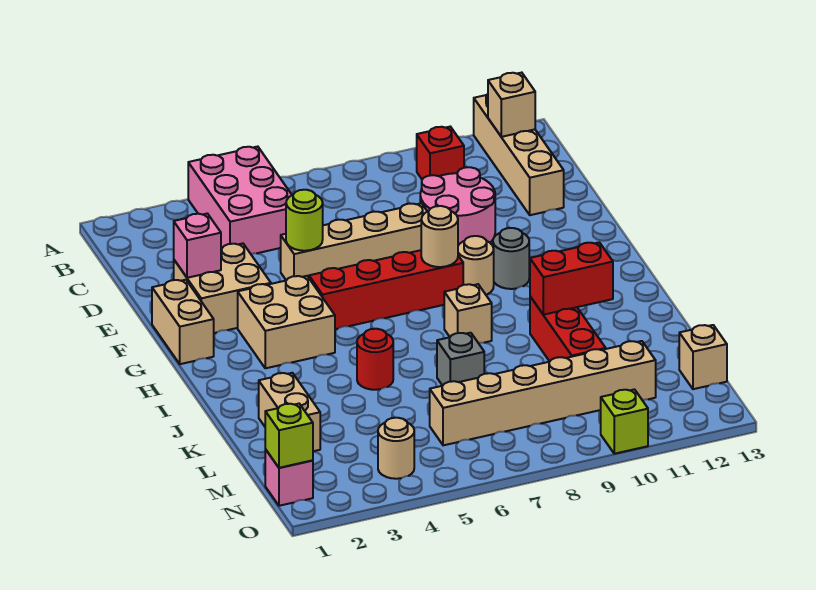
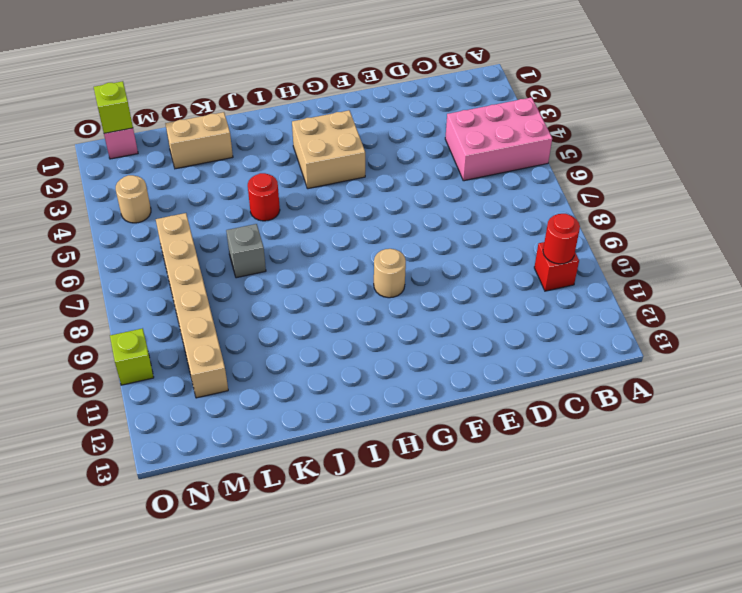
red 1x1 round brick [543,214,580,264] -> none
none -> tan 1x4 brick [474,94,564,215]
none -> pink 2x2 round brick [420,167,495,245]
none -> tan 2x2 brick [174,244,271,333]

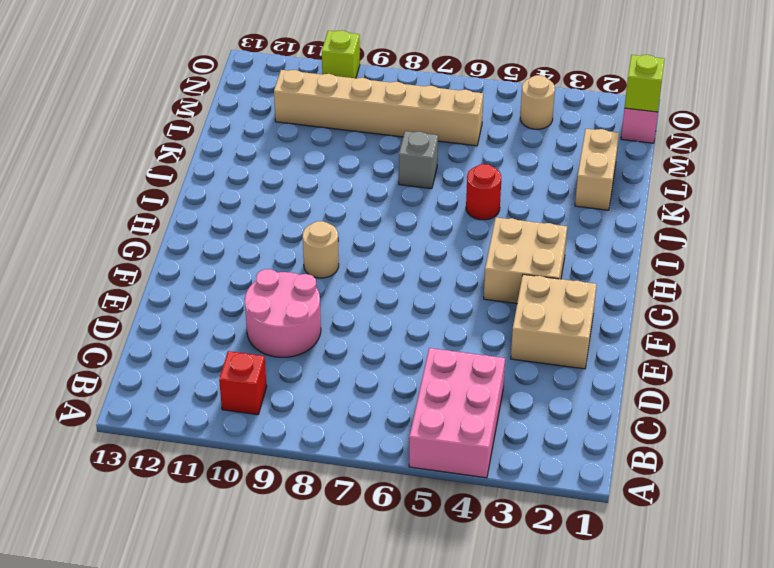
none -> tan 1x4 brick [474,94,564,215]
none -> tan 1x4 brick [281,203,427,280]
none -> tan 1x2 brick [152,280,214,364]

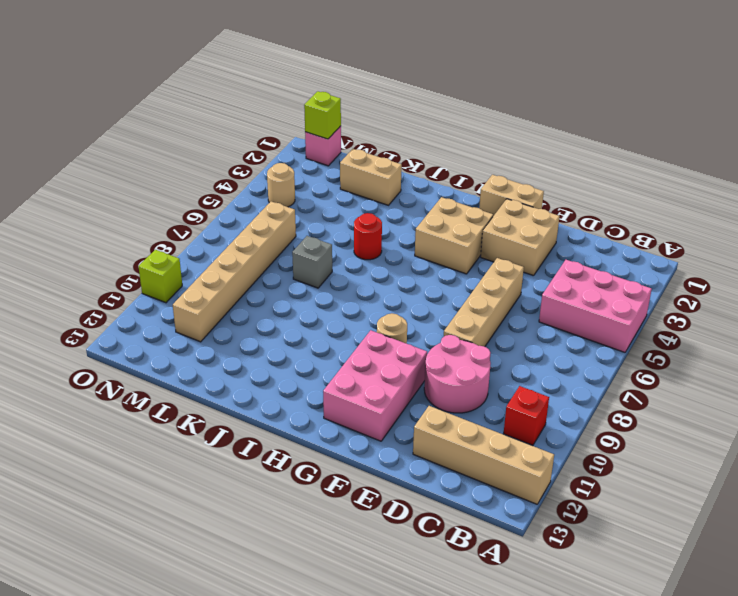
pink 2x3 brick [323,330,427,441] -> grey 1x1 round brick [493,228,529,289]
none -> red 1x4 brick [309,250,463,329]
none -> tan 1x1 brick [444,284,492,343]
none -> red 1x3 brick [530,297,606,362]

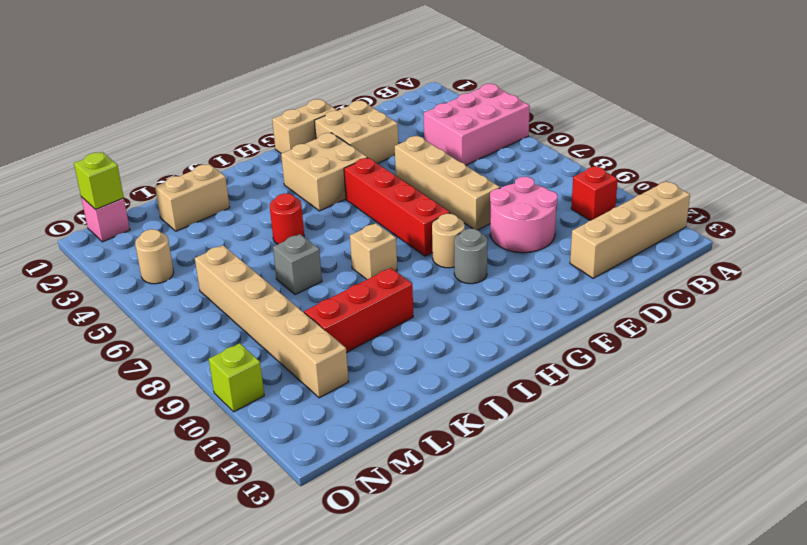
none -> tan 1x1 brick [679,325,727,389]
none -> tan 1x1 brick [488,73,535,137]
none -> pink 1x1 brick [174,214,221,278]

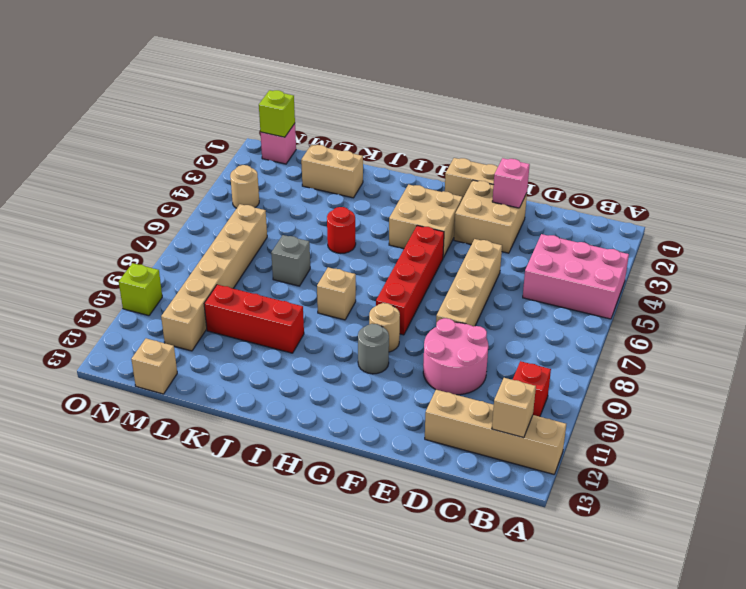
none -> lime 1x1 round brick [286,190,323,251]
none -> tan 1x1 round brick [421,206,458,267]
none -> red 1x2 brick [530,242,613,315]

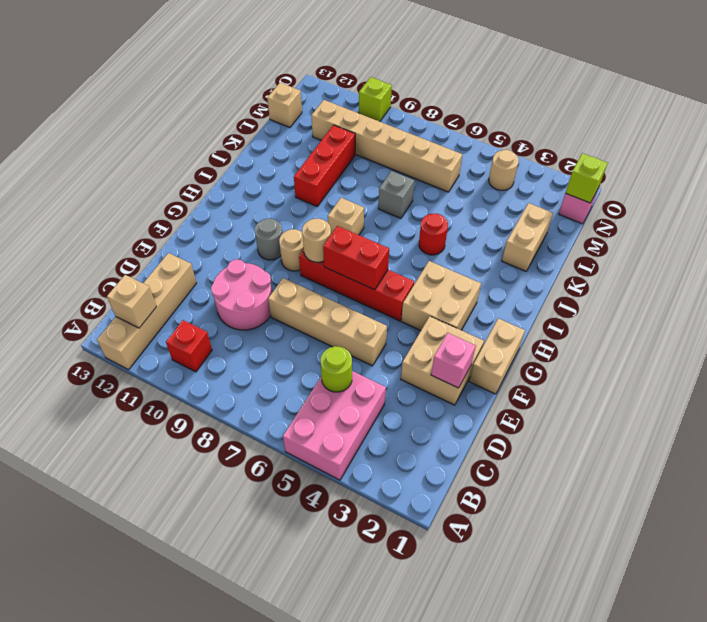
lime 1x1 round brick [321,346,352,392] -> lime 1x1 round brick moved to [286,190,323,251]
red 1x2 brick [323,226,389,290] -> red 1x2 brick moved to [530,242,613,315]

